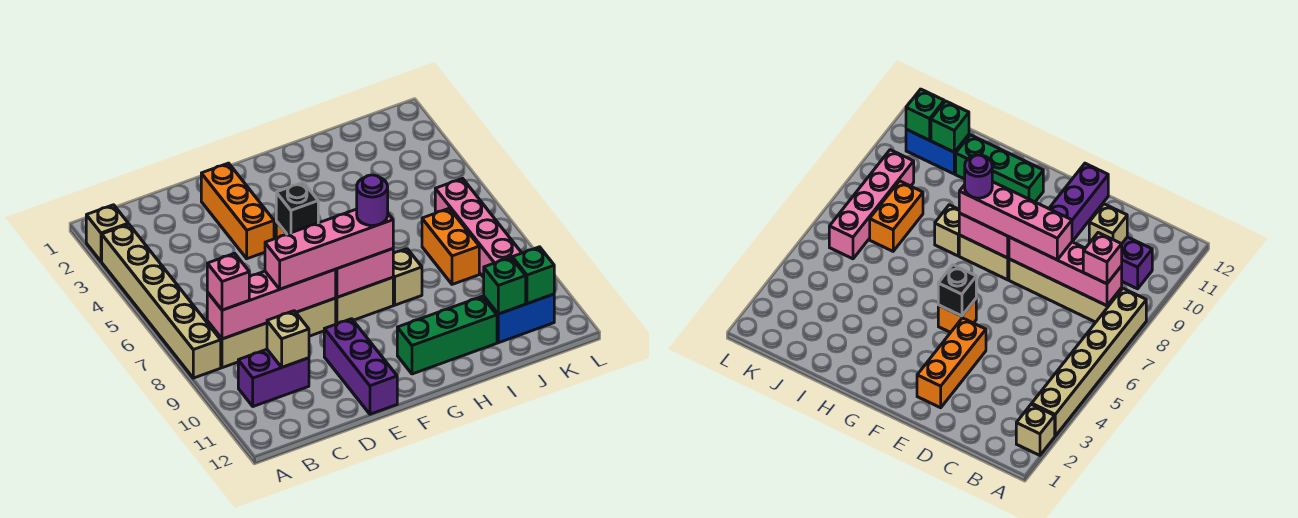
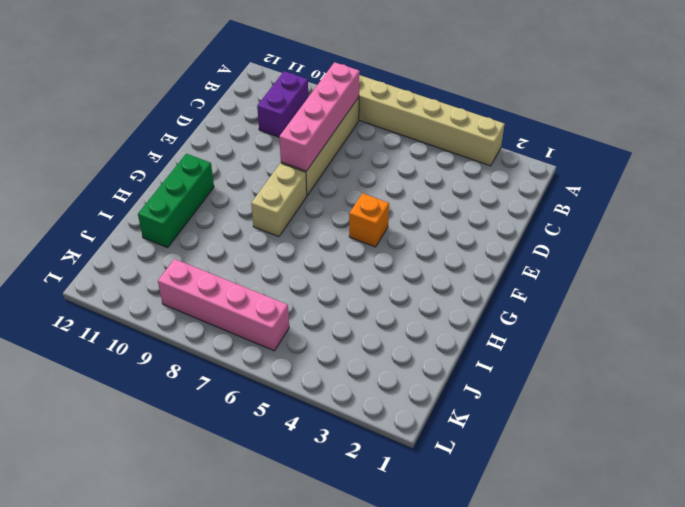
none -> tan 1x1 brick [86,205,128,261]
none -> orange 1x3 brick [201,163,274,259]
none -> purple 1x3 brick [324,319,397,414]

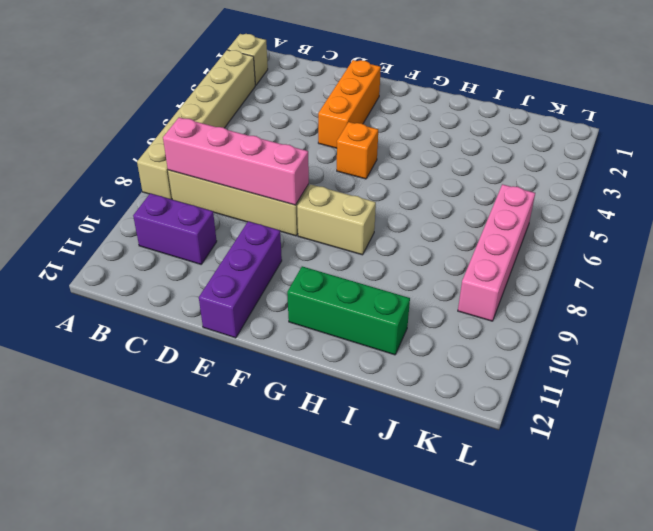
none -> tan 1x1 brick [393,249,422,305]
none -> orange 1x2 brick [422,208,479,284]
none -> blue 1x2 brick [484,294,554,343]

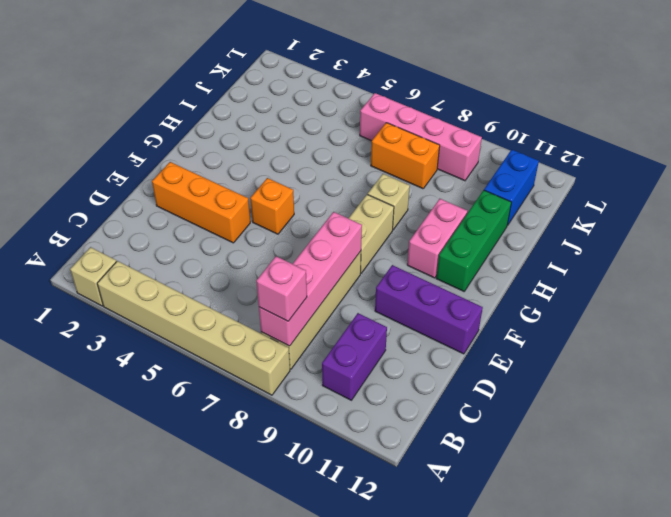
pink 1x2 brick [407,199,467,278] -> pink 1x2 brick moved to [336,249,393,297]
none -> tan 1x1 brick [267,311,309,367]
none -> black 1x1 brick [276,182,318,234]
none -> green 1x1 brick [484,257,526,314]

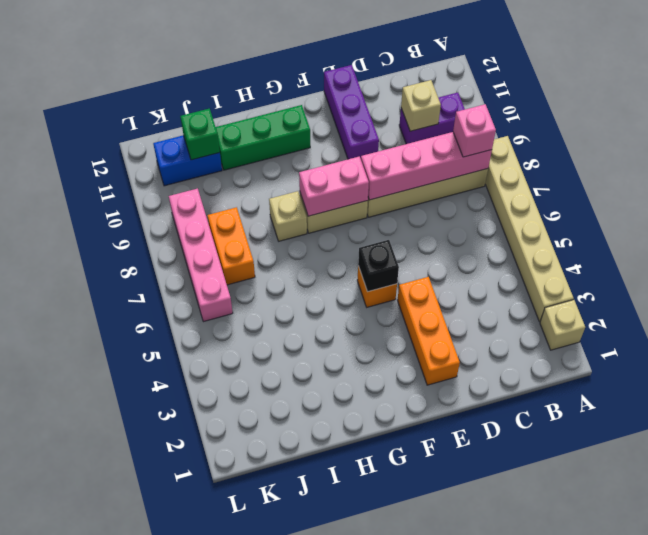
none -> green 1x1 brick [512,247,554,304]
none -> pink 1x4 brick [265,209,393,289]
none -> purple 1x1 round brick [357,175,388,226]

